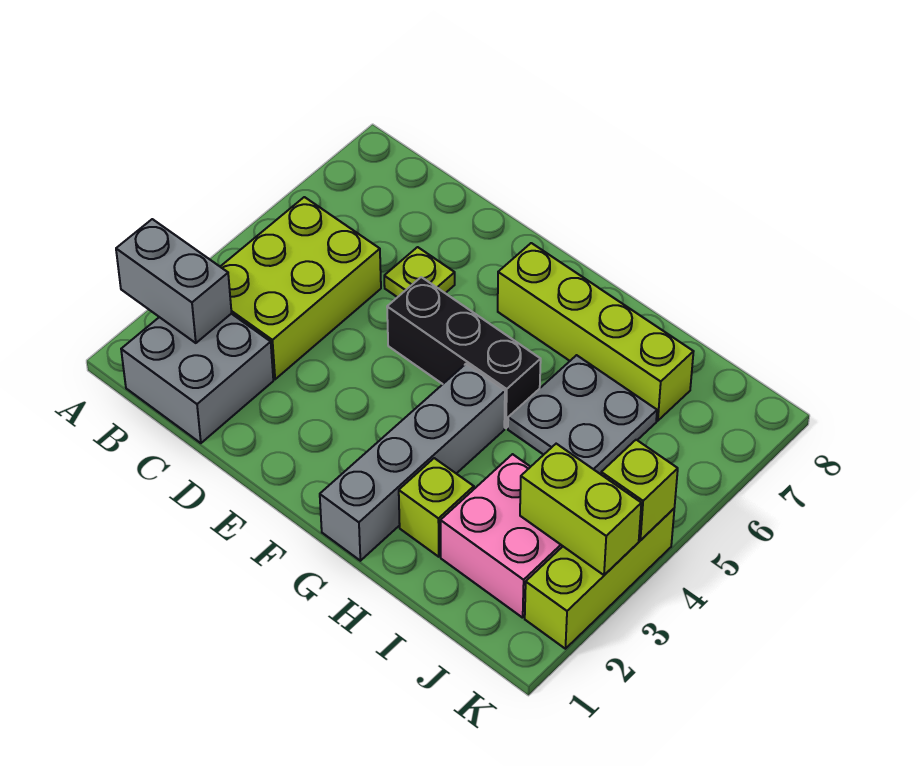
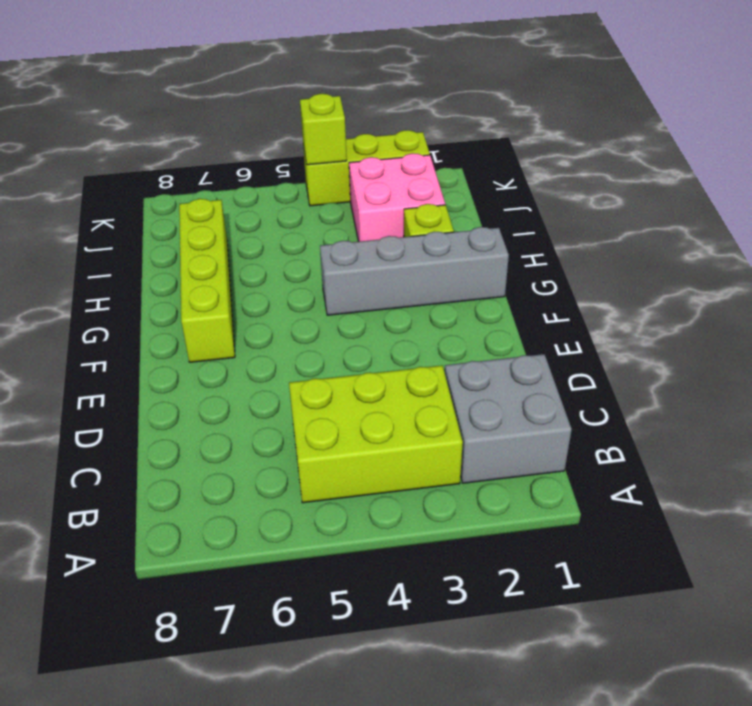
none -> lime 1x1 plate [384,247,455,297]
none -> black 1x3 brick [387,277,541,428]
none -> grey 2x2 plate [508,355,657,474]

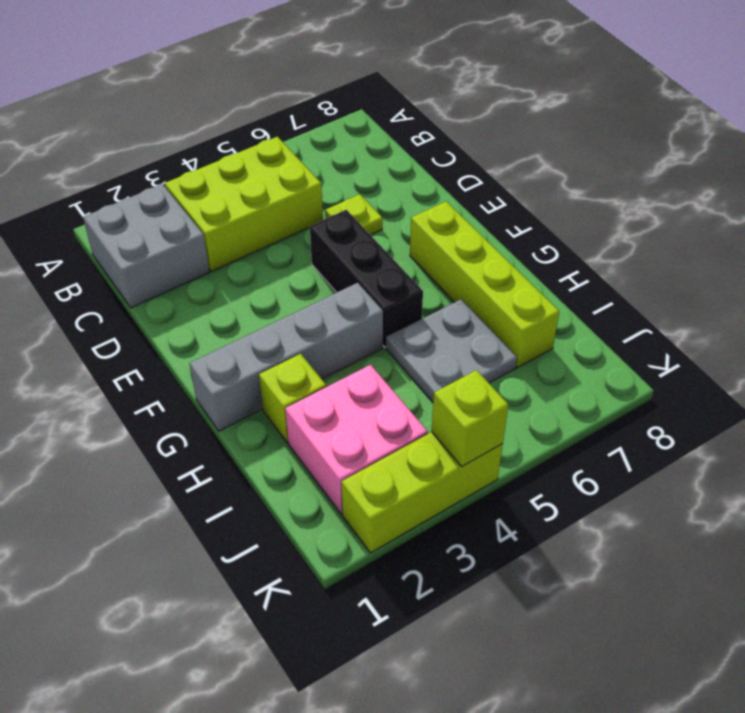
none -> grey 1x2 brick [116,219,232,343]
none -> lime 1x2 brick [520,444,641,575]

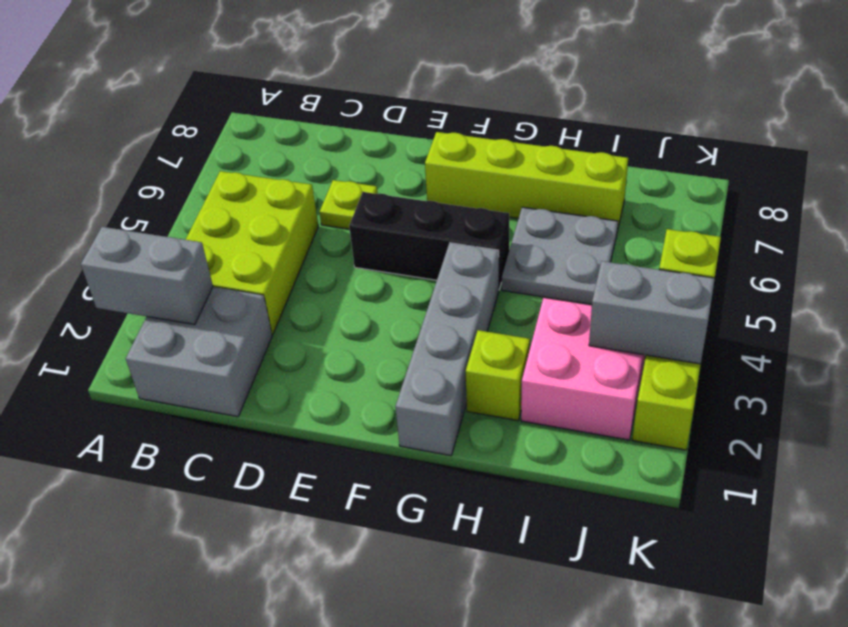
grey 1x2 brick [589,261,715,364] -> lime 1x2 brick [520,444,641,575]

